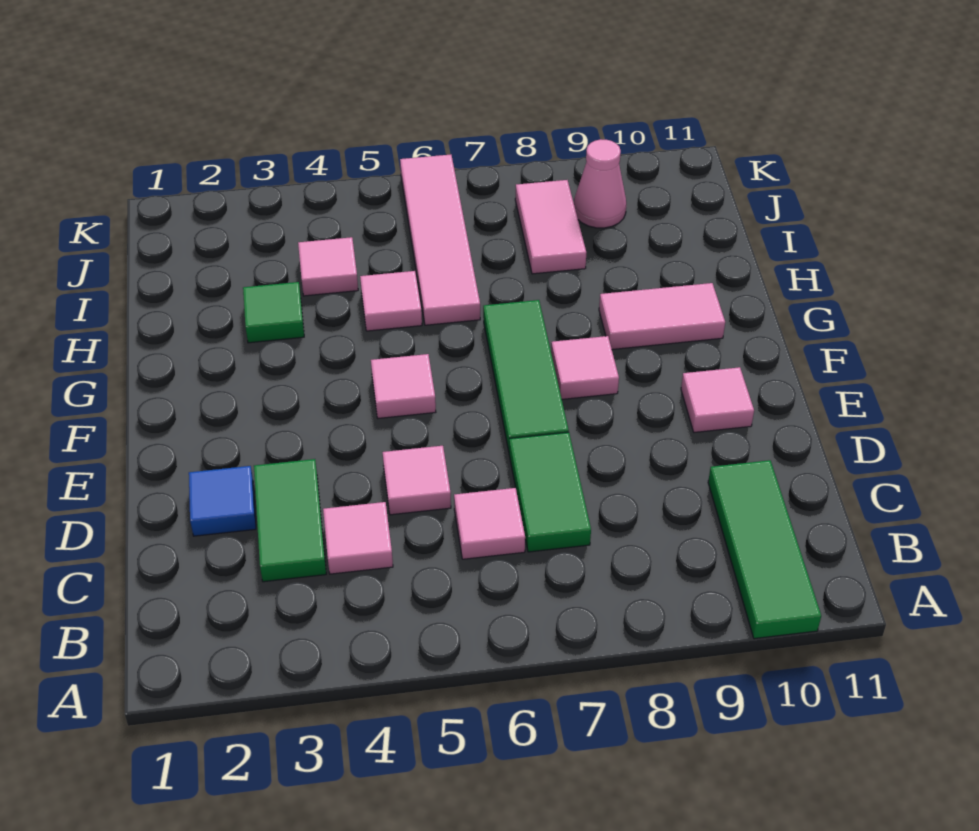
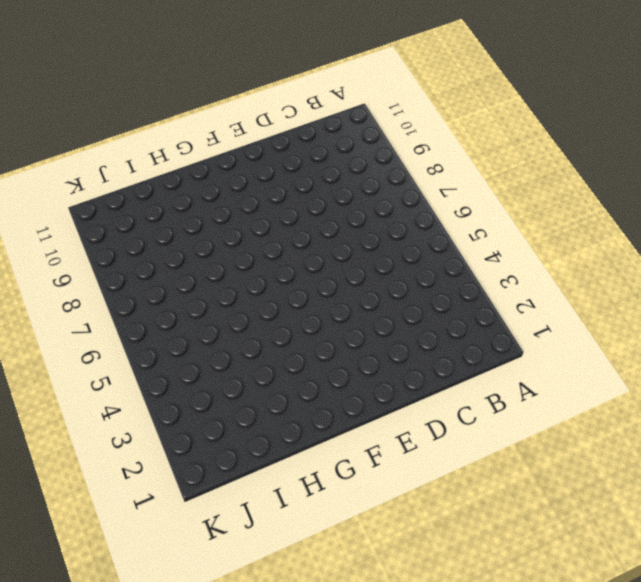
none -> green 1x3 tile [708,460,821,639]
none -> green 1x2 tile [254,459,326,582]
none -> pink 1x1 tile [323,502,393,574]

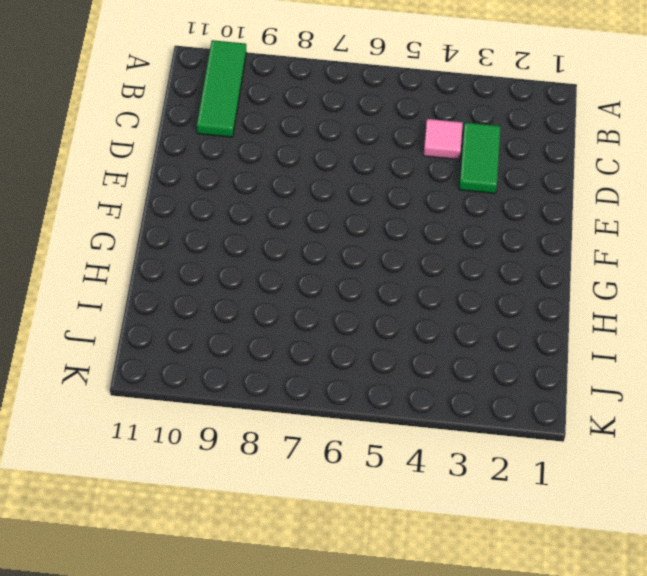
none -> pink 1x1 tile [454,488,525,559]
none -> green 1x2 tile [509,432,591,552]
none -> blue 1x1 tile [189,466,256,536]

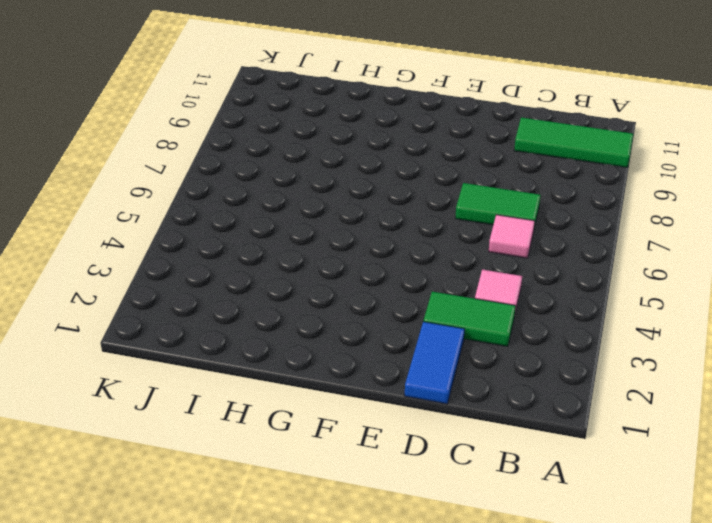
blue 1x2 tile [405,322,465,404] -> blue 1x1 tile [189,466,256,536]
none -> pink 1x1 tile [383,446,451,515]
none -> green 1x3 tile [483,300,569,451]
none -> pink 1x1 tile [681,367,754,433]

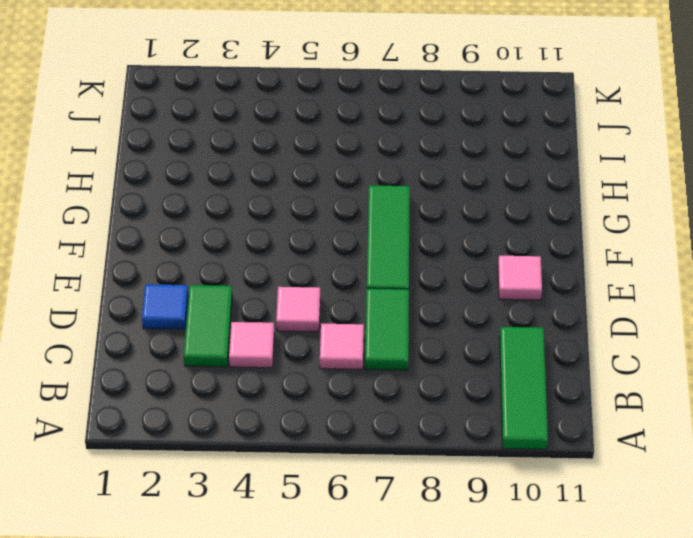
none -> pink 1x1 tile [371,354,436,418]
none -> pink 1x1 tile [551,336,619,399]
none -> pink 1x2 tile [599,283,725,350]

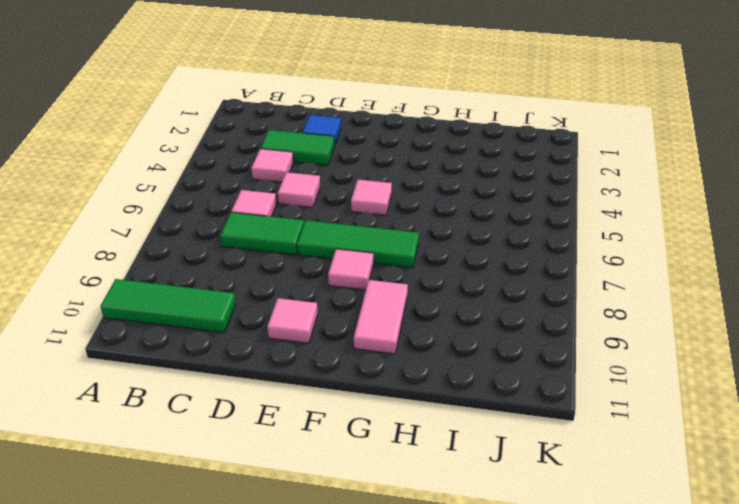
none -> green 1x1 tile [243,282,304,343]
none -> pink 1x1 tile [360,271,422,331]
none -> pink 1x4 tile [400,155,480,325]

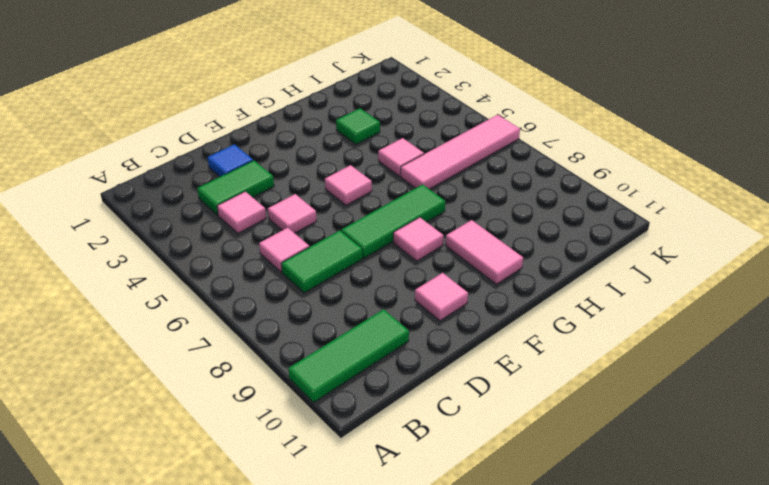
none -> pink 1x1 tile [298,237,358,296]
none -> pink 1x2 tile [515,180,586,274]
none -> pink 1x1 cone [574,139,626,228]

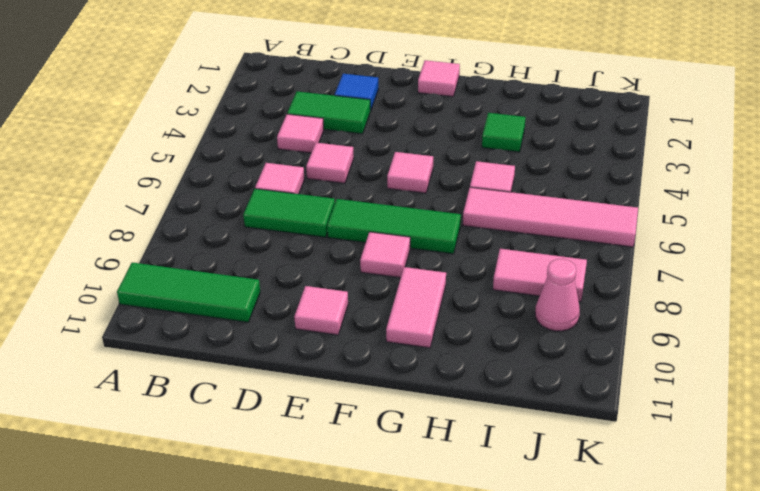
pink 1x1 tile [418,60,460,97] -> pink 1x1 tile moved to [298,237,358,296]

